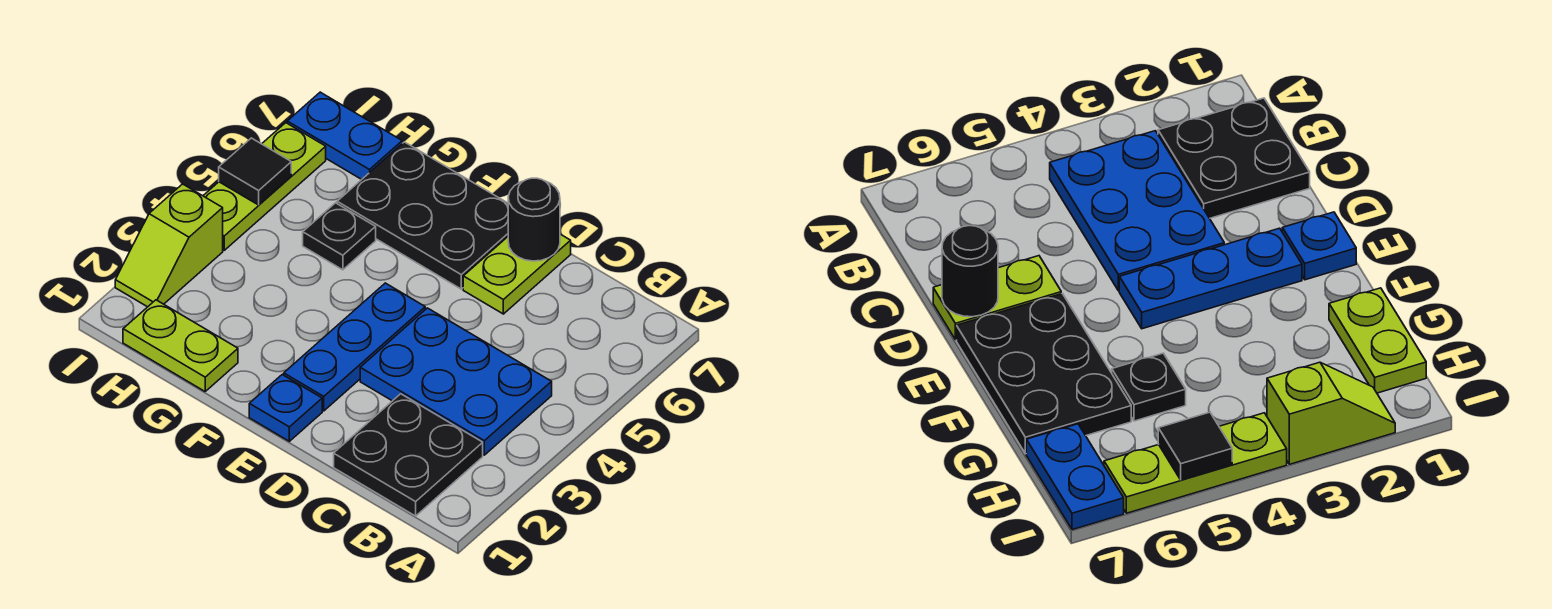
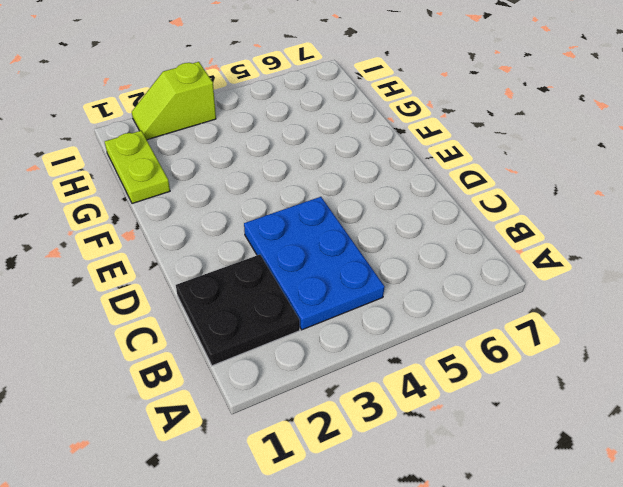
none -> lime 1x2 plate [463,234,571,314]
none -> blue 1x1 plate [249,375,322,441]
none -> blue 1x3 plate [284,283,425,411]

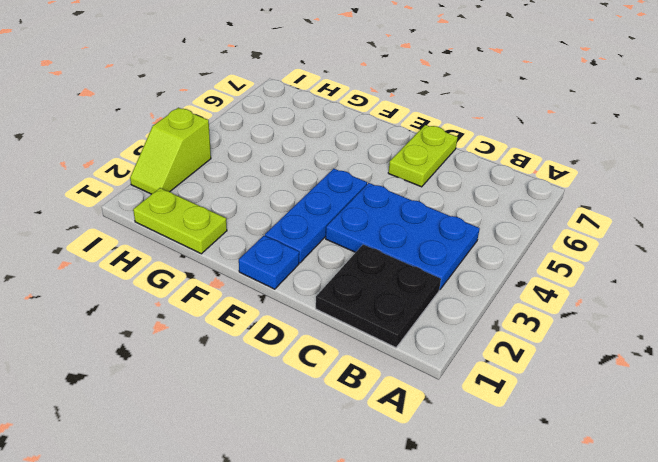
none -> black 2x3 plate [337,142,508,289]
none -> black 1x1 plate [303,203,376,270]
none -> blue 1x2 plate [287,92,402,179]

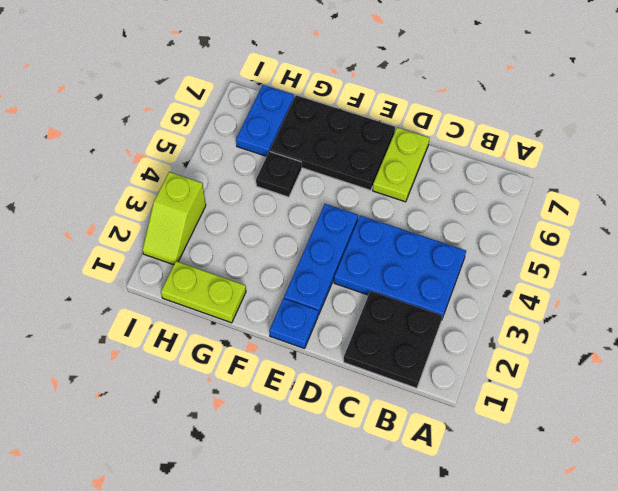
blue 1x2 plate [236,85,294,156] -> blue 1x2 plate turned to [287,92,402,179]
none -> lime 1x3 plate [203,123,326,250]
none -> black 1x1 round brick [508,178,560,261]
none -> black 1x1 tile [219,138,291,205]

